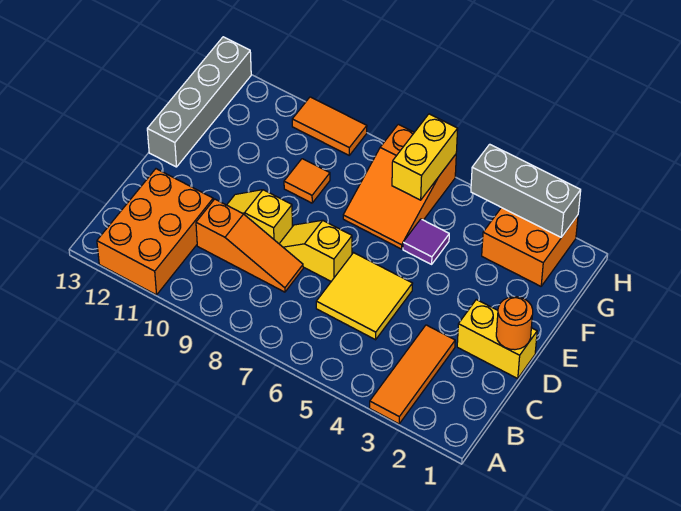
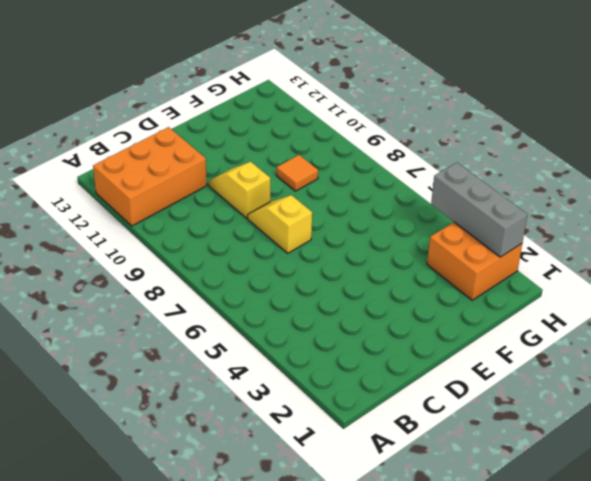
none -> orange 1x3 tile [370,325,455,424]
none -> yellow 2x2 tile [316,253,413,340]
none -> orange 1x3 slope [196,199,303,292]

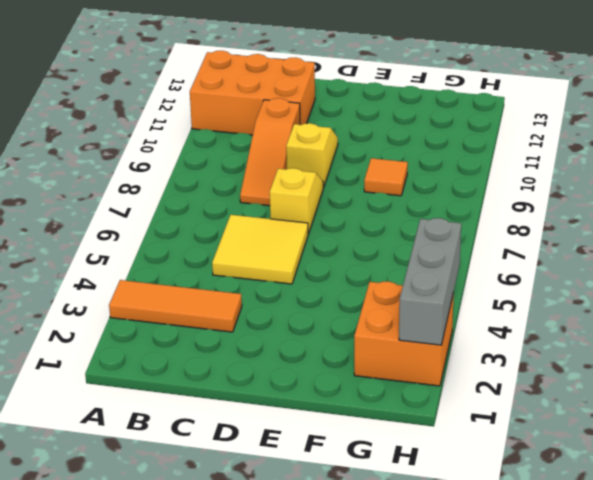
none -> yellow 1x2 brick [457,300,537,379]
none -> grey 1x4 brick [147,37,251,167]
none -> purple 1x1 tile [403,219,449,264]

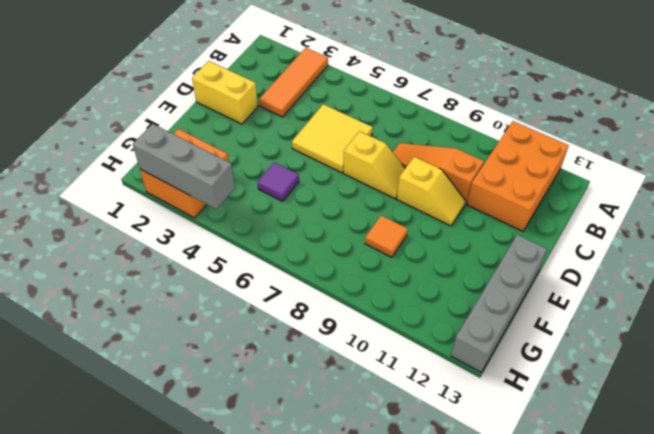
none -> orange 2x3 slope [343,124,456,249]
none -> orange 1x2 tile [292,97,367,155]
none -> orange 1x1 round brick [496,297,533,350]

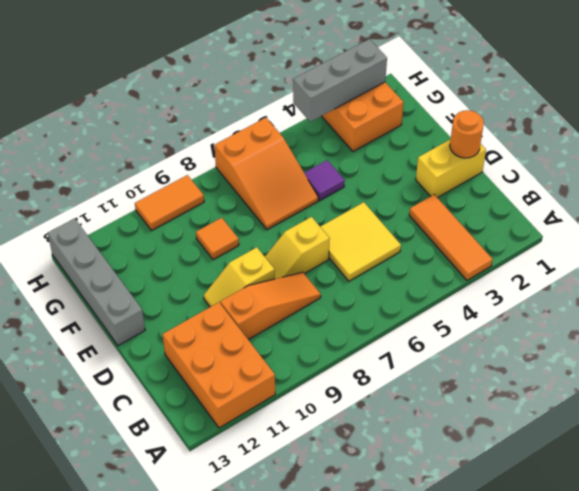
none -> yellow 1x2 brick [392,114,458,200]

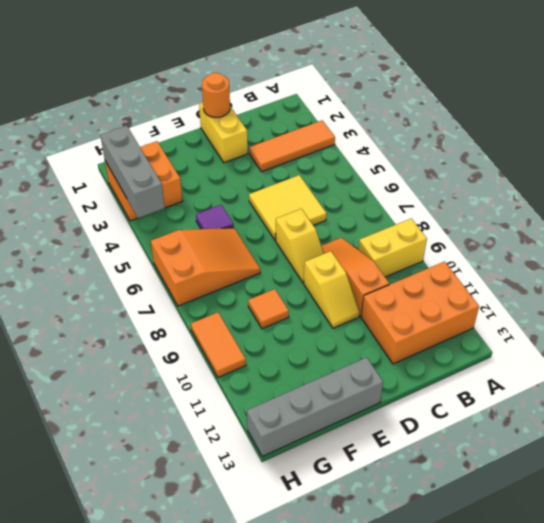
yellow 1x2 brick [359,218,427,277] -> yellow 1x2 brick moved to [392,114,458,200]

